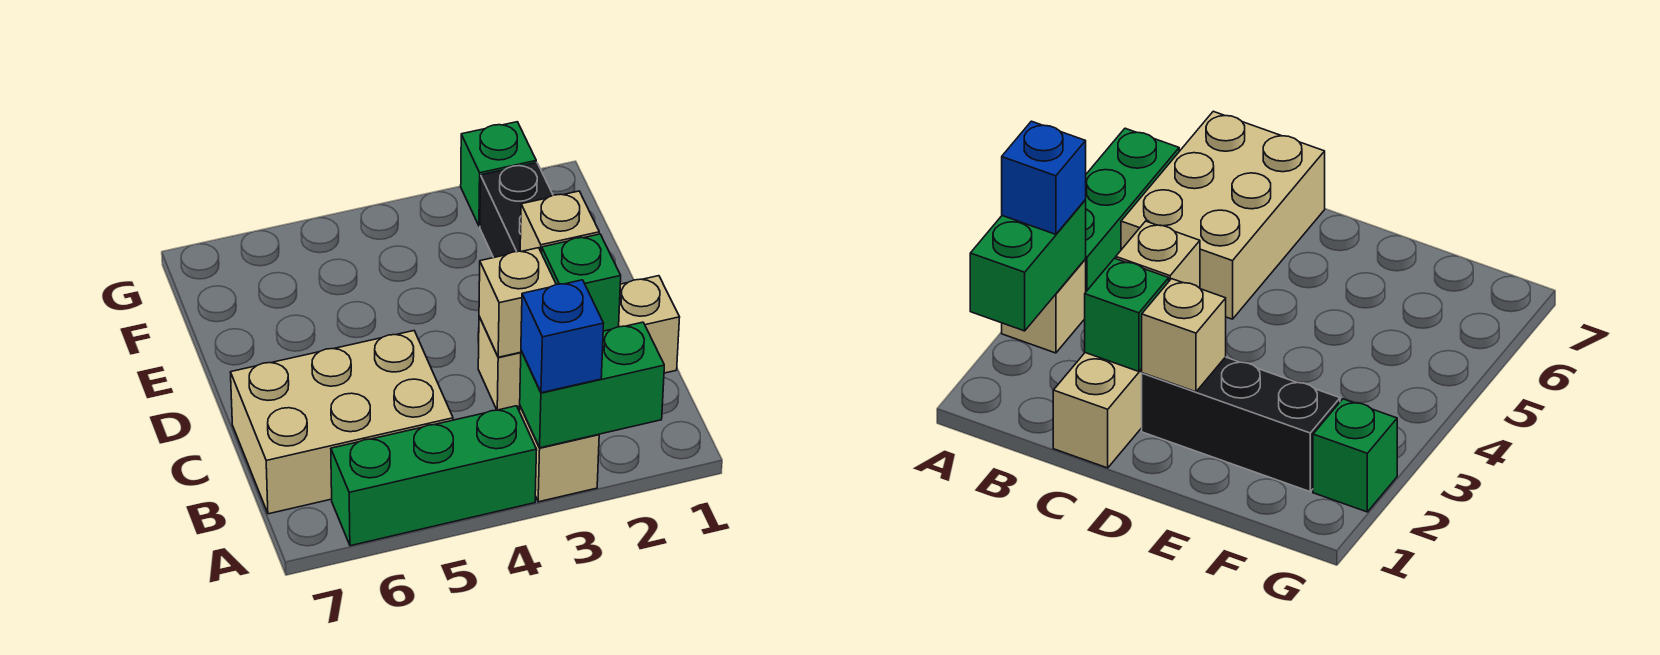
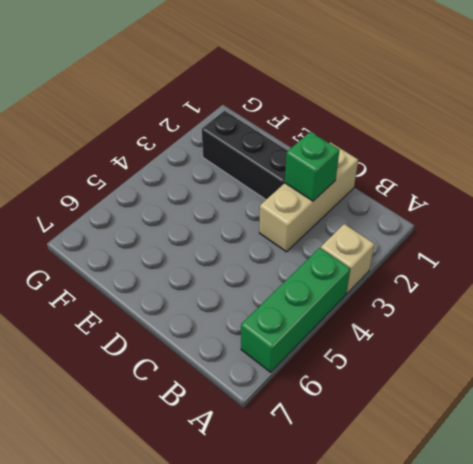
none -> tan 2x3 brick [231,331,453,514]
none -> green 1x1 brick [461,122,536,226]

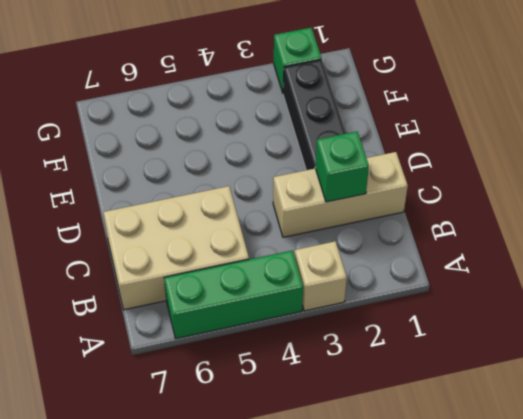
none -> green 1x2 brick [520,322,664,448]
none -> tan 1x1 brick [479,248,556,357]

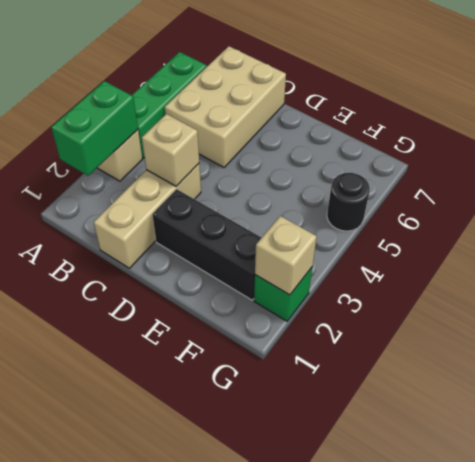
tan 1x1 brick [255,216,317,295] -> tan 1x1 brick moved to [520,191,599,253]
black 1x1 round brick [327,173,370,231] -> none
none -> green 1x1 brick [542,234,621,331]
none -> blue 1x1 brick [521,280,604,393]

